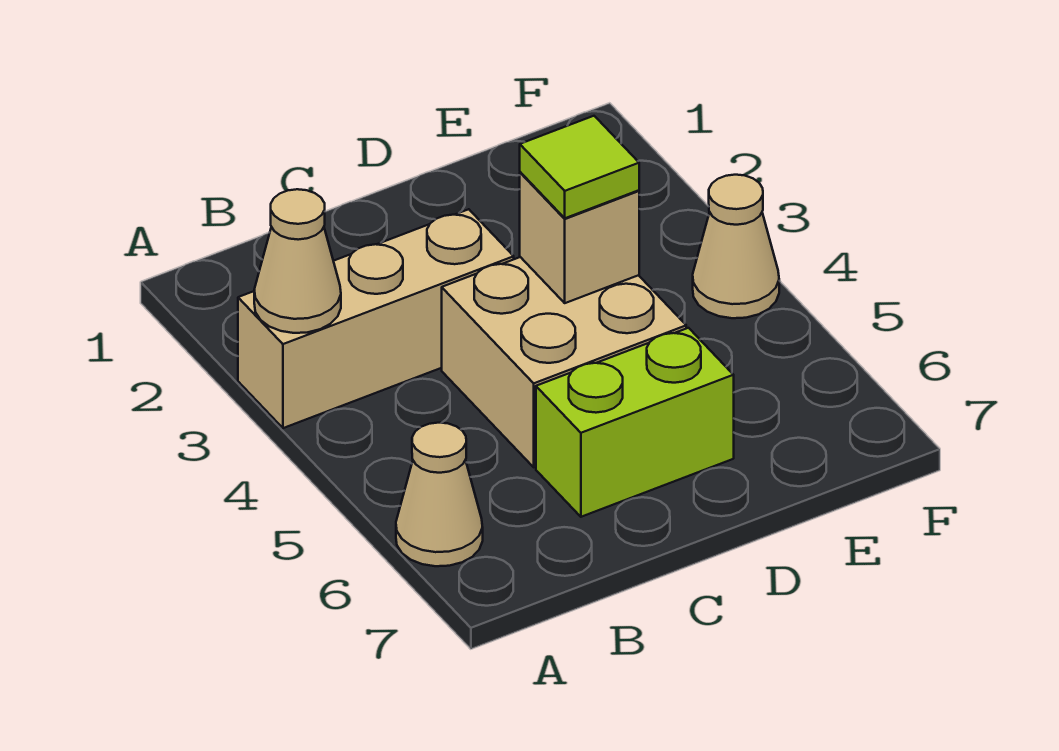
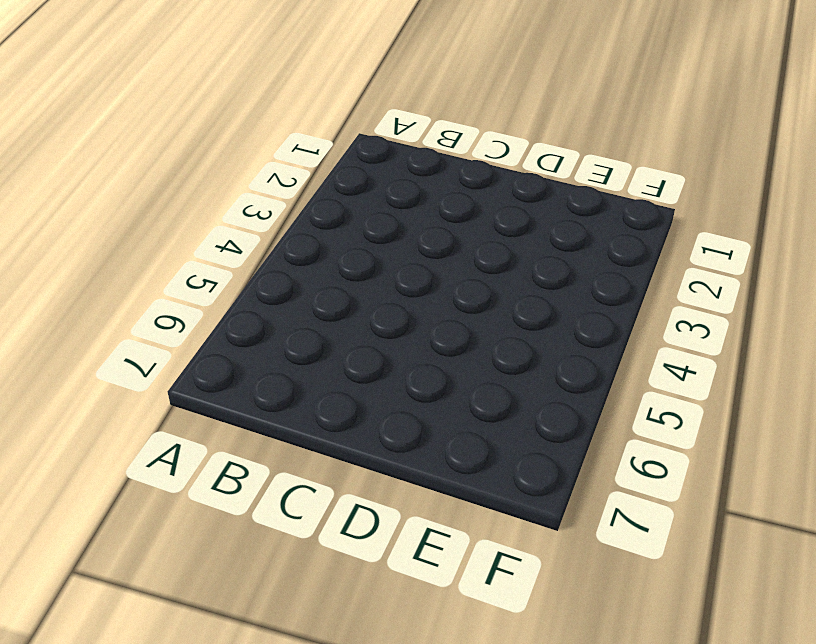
none -> tan 1x3 brick [238,209,514,428]
none -> tan 1x1 cone [396,423,483,566]

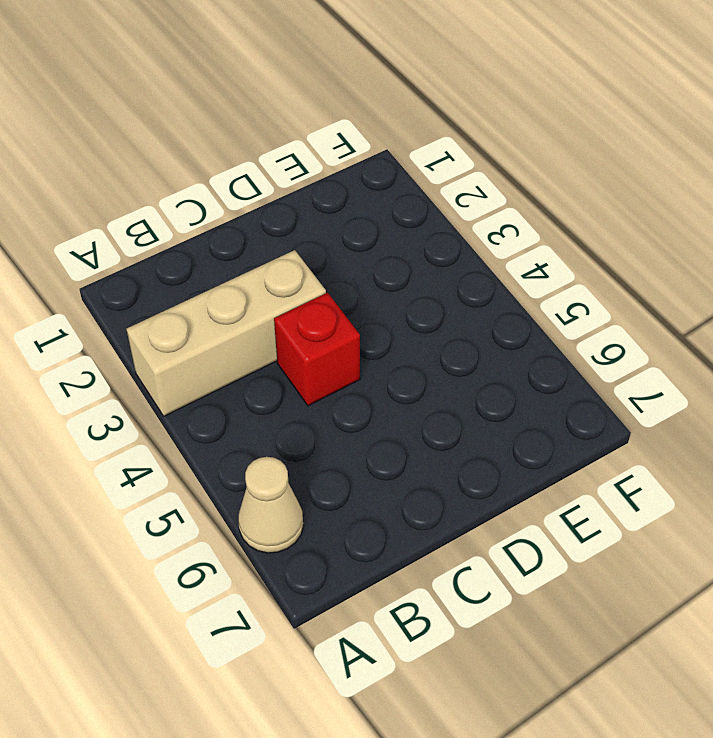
red 1x1 brick [274,293,360,406] -> tan 2x2 brick [442,257,686,467]
none -> lime 1x2 brick [536,328,734,517]
none -> tan 1x1 cone [693,175,779,318]

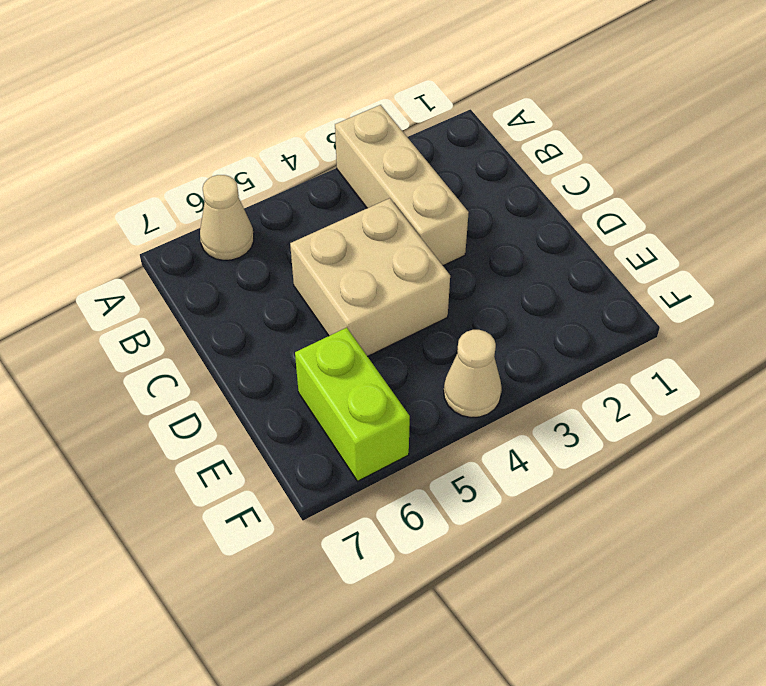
lime 1x2 brick [295,328,410,481] -> lime 1x2 brick moved to [536,328,734,517]
none -> tan 1x1 cone [254,189,341,333]
none -> tan 1x1 brick [520,172,639,303]

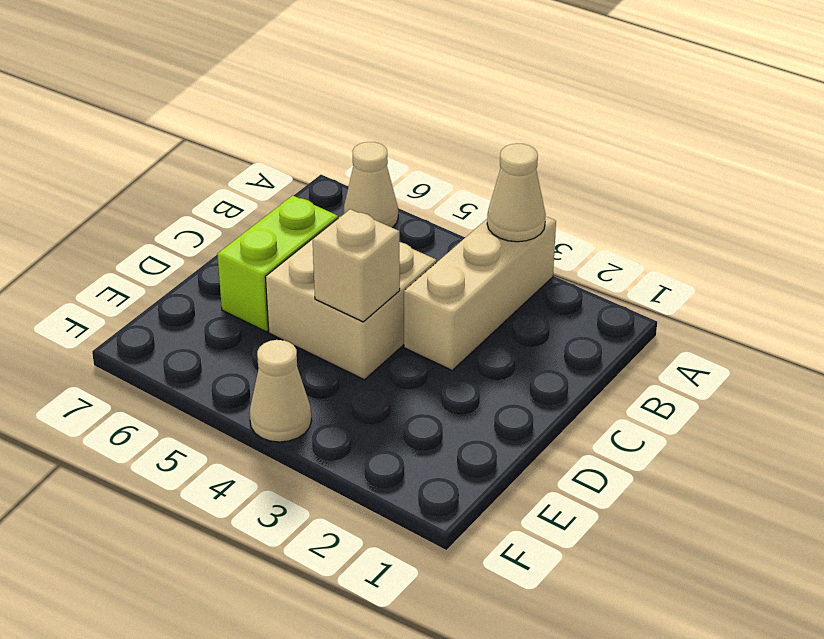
none -> lime 1x1 tile [520,116,639,218]

